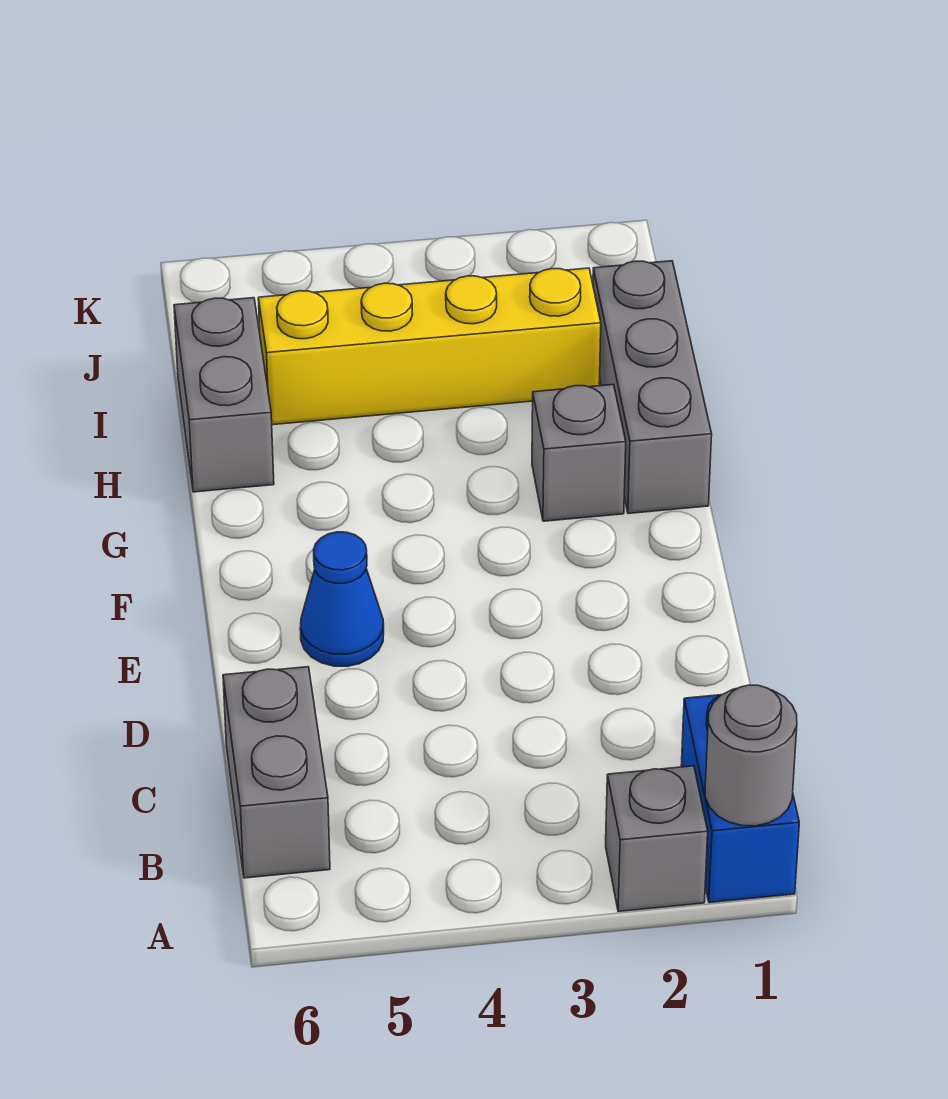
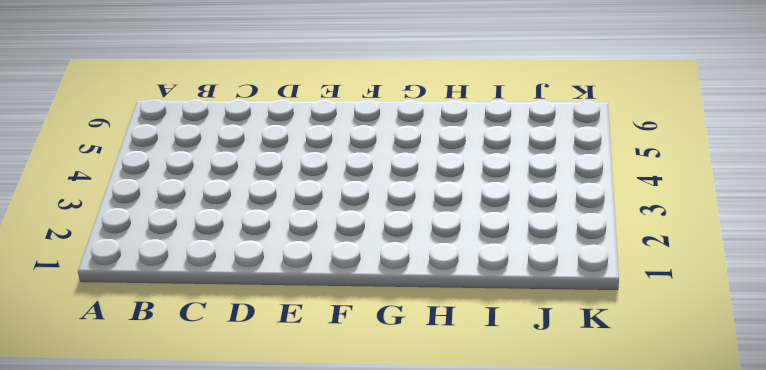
none -> blue 1x2 brick [681,695,799,903]
none -> grey 1x1 brick [606,766,708,912]

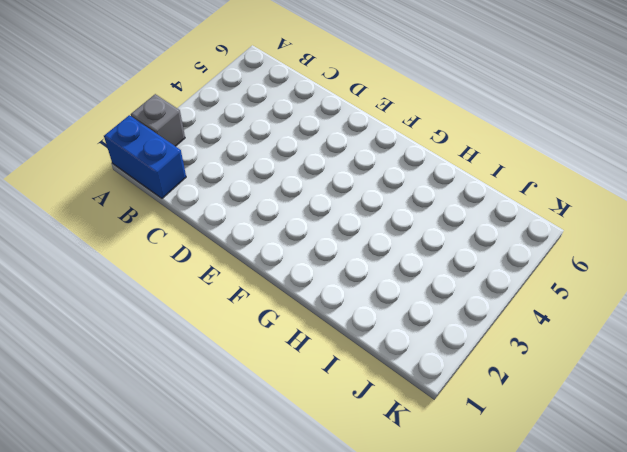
none -> grey 1x2 brick [223,667,330,878]
none -> blue 1x1 cone [300,532,384,666]

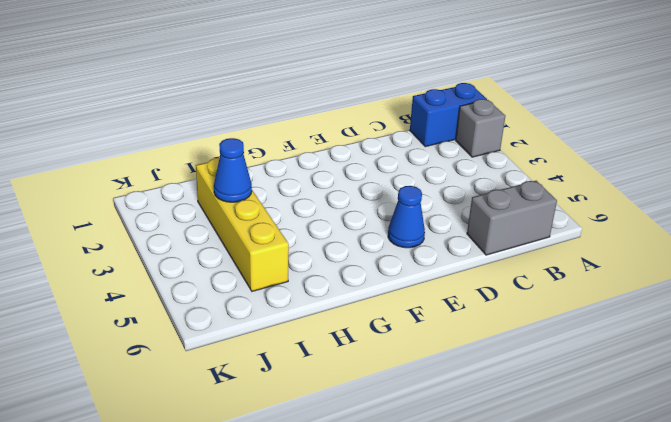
blue 1x1 cone [214,138,252,202] -> none
none -> grey 1x3 brick [593,261,712,514]
none -> grey 1x1 brick [532,385,626,521]

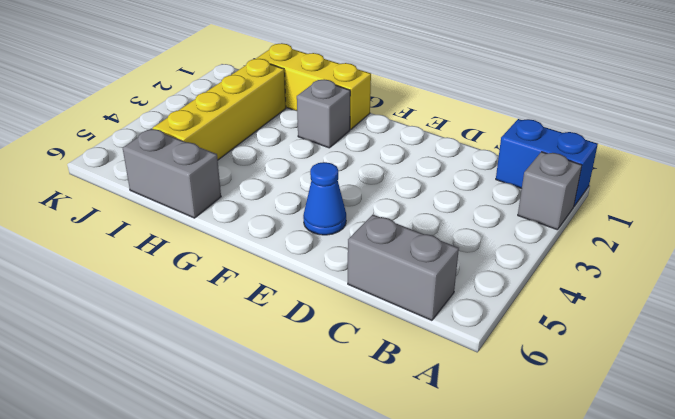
yellow 1x3 brick [256,43,371,130] -> grey 1x3 brick [593,261,712,514]
none -> grey 1x1 round brick [705,685,797,826]

